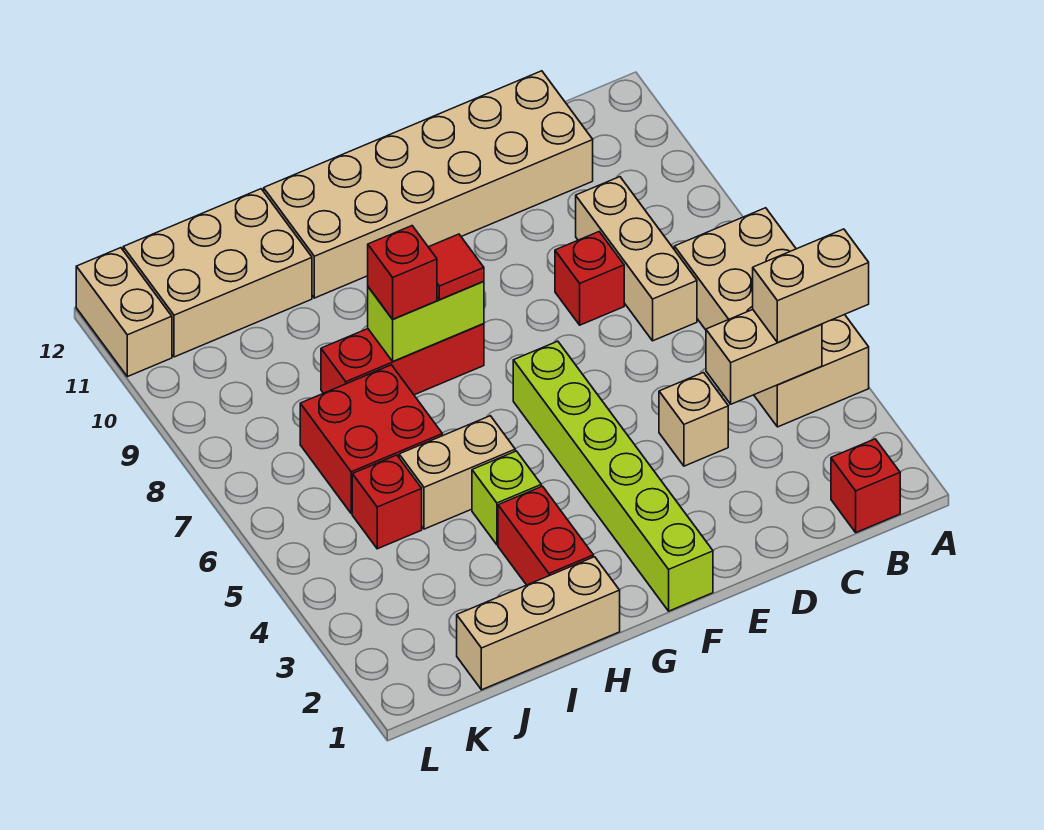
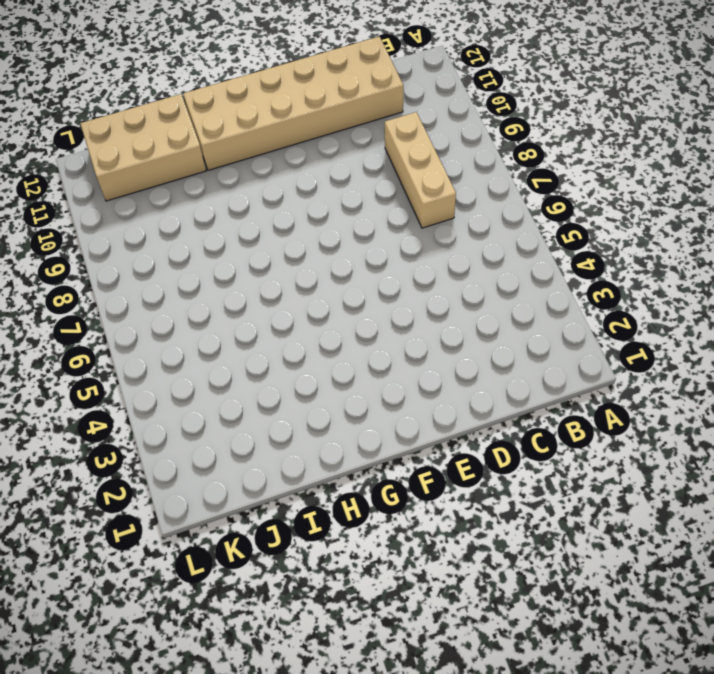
none -> tan 2x4 brick [674,208,869,427]
none -> red 1x1 brick [831,439,900,532]
none -> tan 1x1 brick [659,373,728,466]

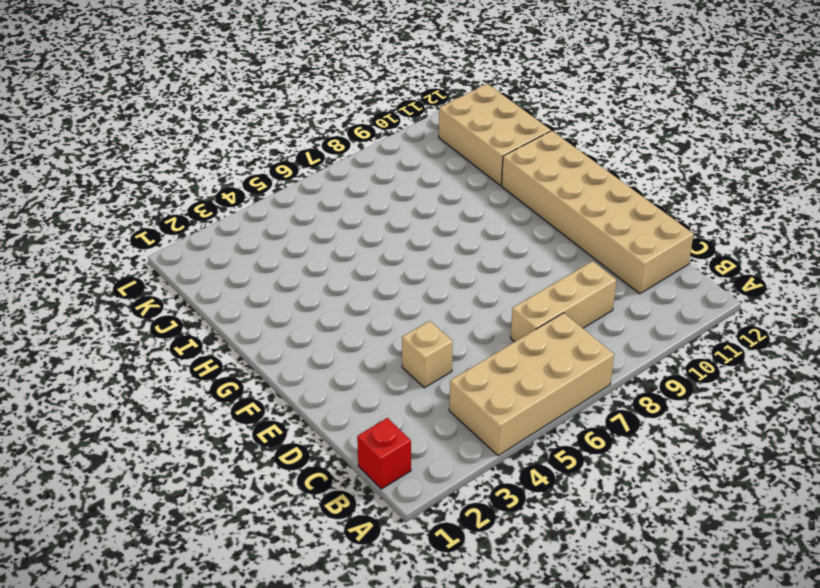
none -> red 1x1 brick [555,232,624,325]
none -> lime 1x6 brick [513,341,713,611]
none -> red 1x3 brick [321,324,484,395]

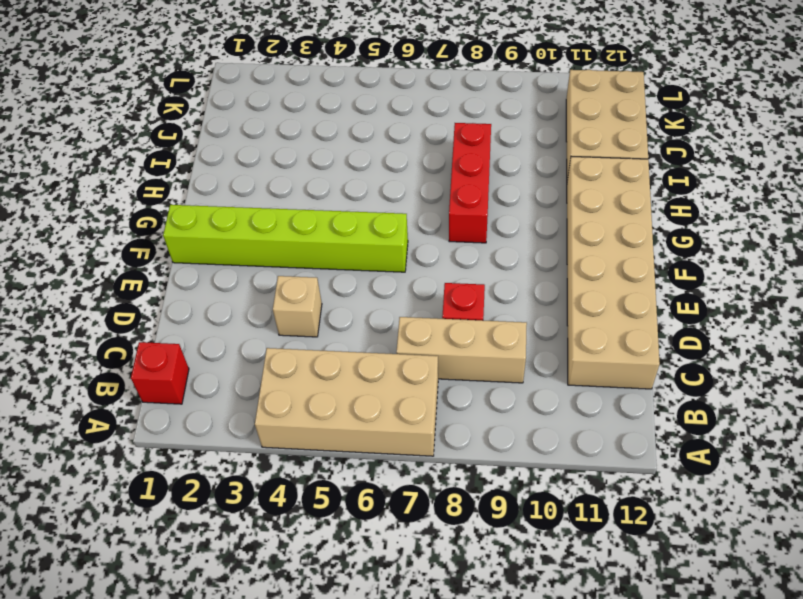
none -> tan 1x3 brick [457,557,620,690]
none -> red 1x2 brick [498,486,593,585]
none -> lime 1x1 brick [472,451,541,545]

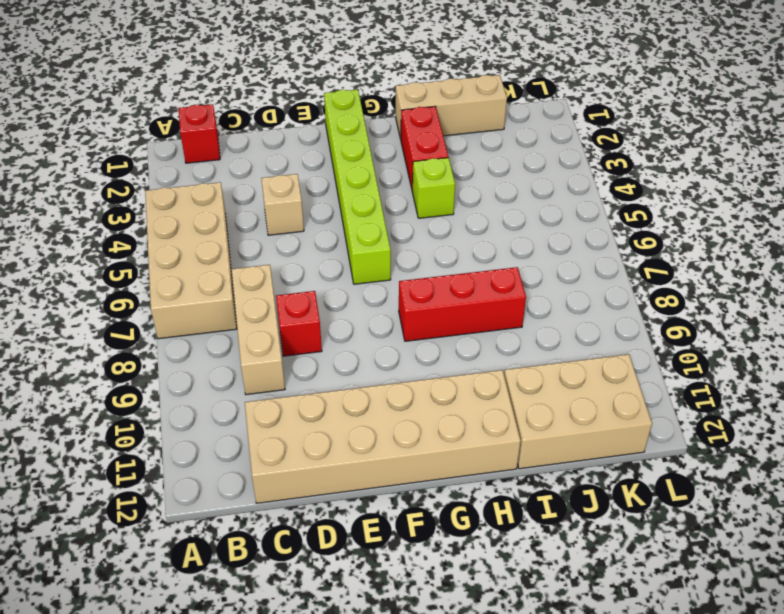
none -> tan 1x2 brick [399,416,515,529]
none -> red 2x2 brick [300,365,442,513]
none -> red 1x1 brick [352,455,422,549]

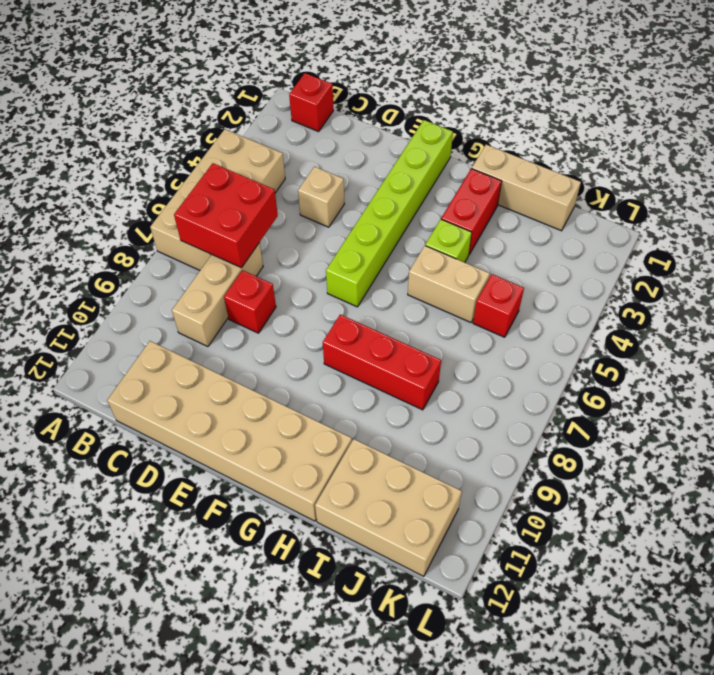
red 2x2 brick [174,163,278,268] -> red 2x2 brick moved to [300,365,442,513]
none -> tan 1x2 brick [76,248,172,377]
none -> tan 1x2 brick [706,310,822,404]
none -> lime 1x2 brick [368,281,484,361]

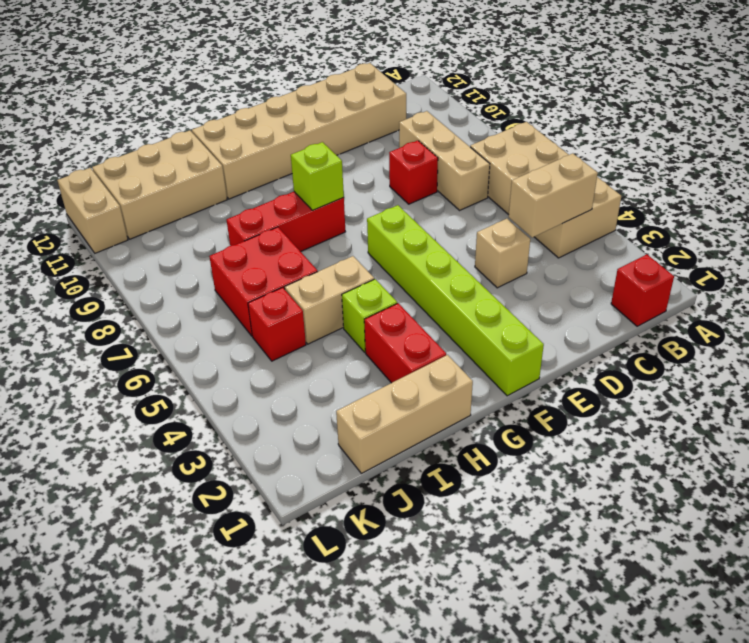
lime 1x1 brick [291,142,344,210] -> lime 1x2 brick [368,281,484,361]
none -> tan 1x2 brick [753,229,869,342]
none -> red 1x1 tile [429,234,484,300]
none -> red 1x1 brick [368,226,437,319]

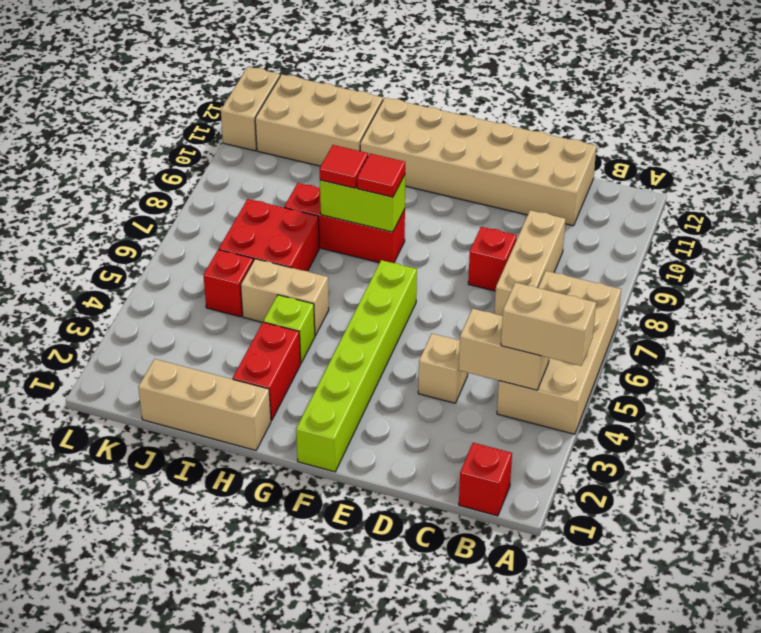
red 1x1 tile [320,145,368,188] -> red 1x1 brick [368,226,437,319]

